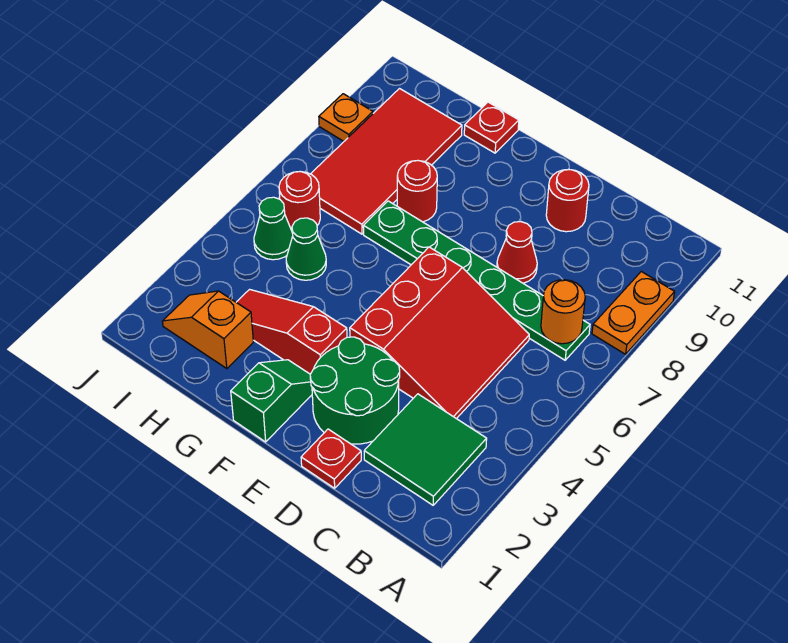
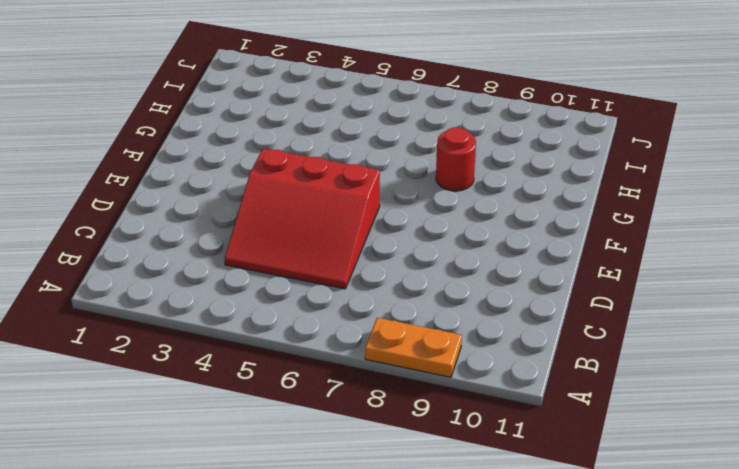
none -> green 2x2 tile [364,394,487,505]
none -> green 1x6 plate [363,201,590,360]
none -> red 1x1 plate [301,429,361,488]

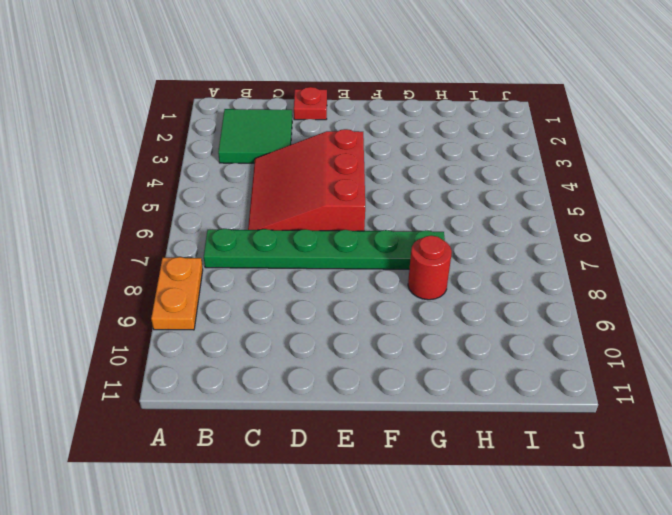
none -> green 2x2 round brick [310,337,400,444]
none -> red 1x1 cone [497,222,537,283]
none -> red 1x1 round brick [546,169,589,232]

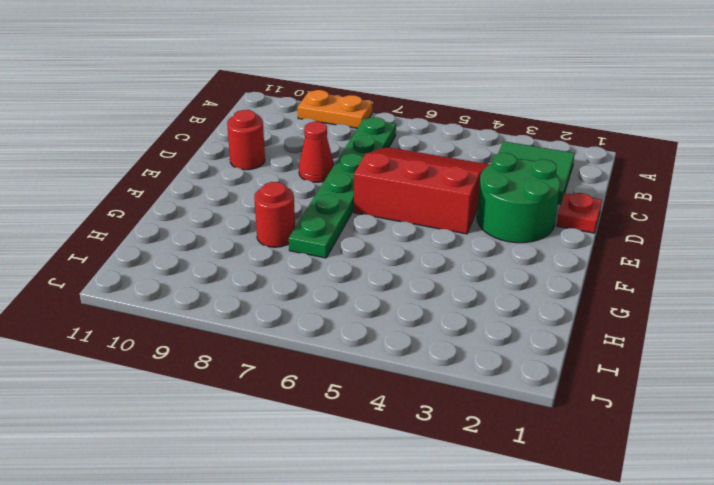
none -> green 1x2 slope [231,360,312,442]
none -> red 1x3 slope [236,289,347,374]
none -> red 1x1 plate [464,102,519,153]

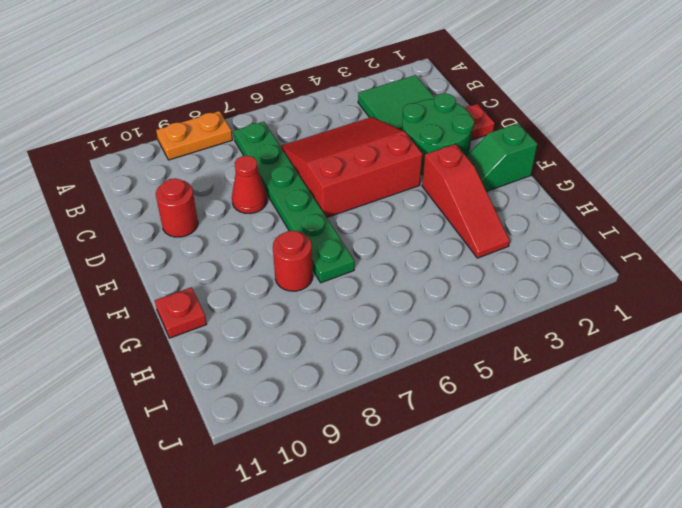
none -> orange 1x2 slope [162,291,253,369]
none -> green 1x1 cone [286,218,326,280]
none -> red 2x4 tile [311,89,462,234]

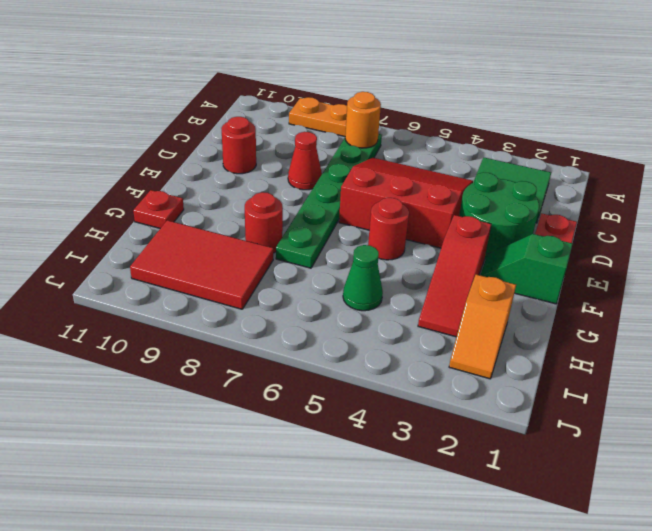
red 1x1 round brick [368,198,409,260] -> red 1x1 round brick moved to [279,172,320,231]
red 2x3 tile [130,220,273,309] -> red 2x4 tile [311,89,462,234]
none -> green 1x1 cone [254,197,293,260]
none -> orange 1x1 plate [319,94,373,141]

